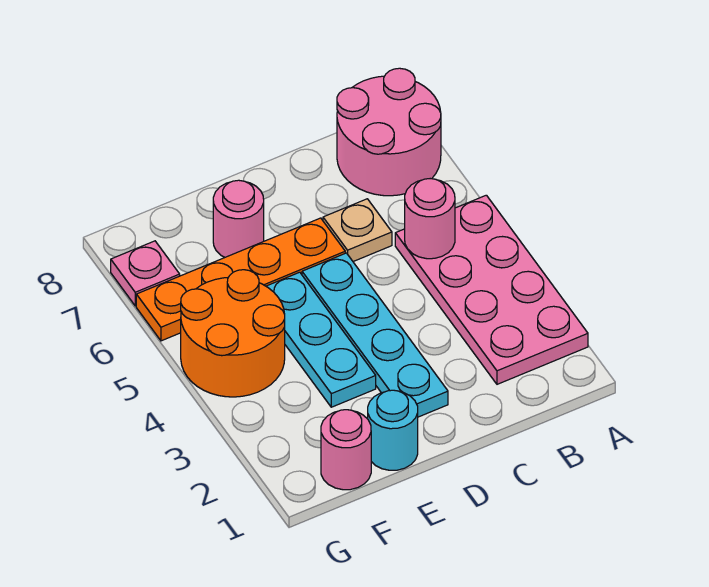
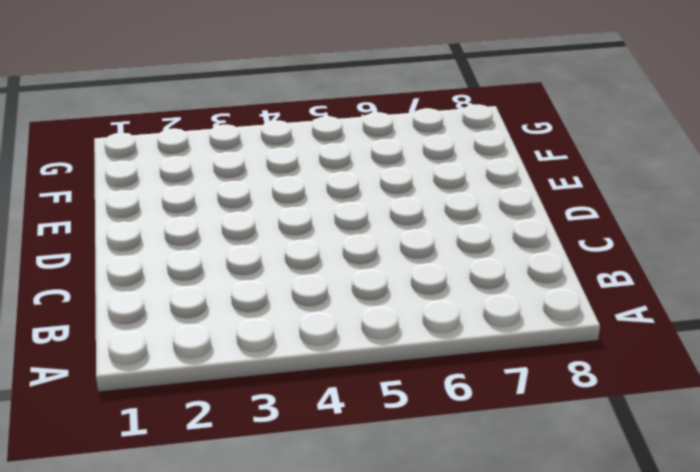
none -> pink 2x4 plate [395,195,588,384]
none -> pink 2x2 round brick [337,68,441,196]
none -> tan 1x1 plate [323,199,392,262]

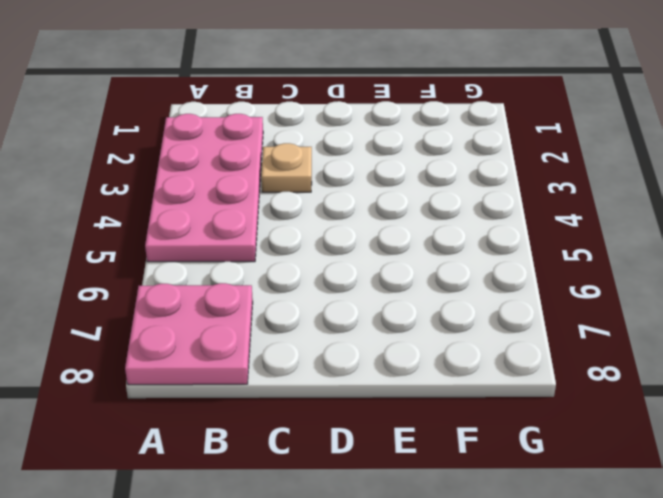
pink 2x2 plate [125,283,253,385] -> pink 2x2 round brick [337,68,441,196]
tan 1x1 plate [261,143,312,192] -> tan 1x1 plate moved to [323,199,392,262]
none -> cyan 1x4 plate [302,253,448,417]
none -> orange 1x4 plate [136,218,345,341]
none -> cyan 1x1 round brick [368,390,418,470]

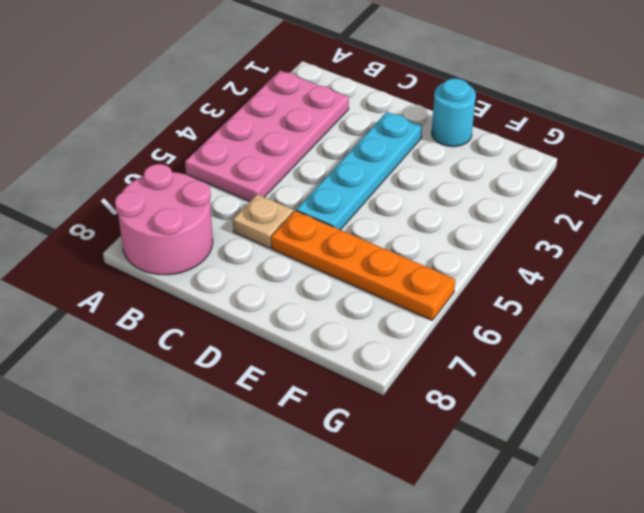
none -> cyan 1x3 plate [266,272,376,407]
none -> pink 1x1 round brick [213,180,264,257]
none -> pink 1x1 round brick [321,410,371,490]

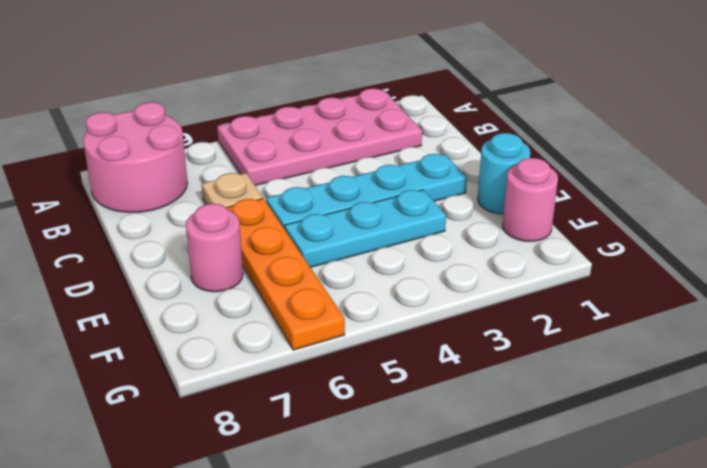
none -> orange 2x2 round brick [181,270,285,397]
none -> pink 1x1 plate [111,241,180,306]
none -> pink 1x1 round brick [405,179,455,259]

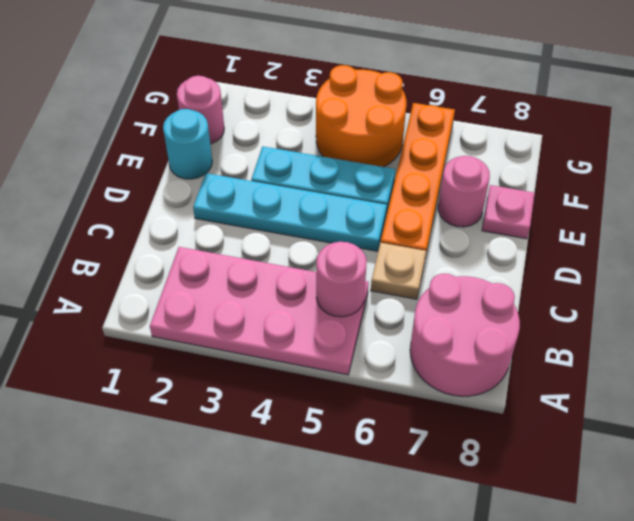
pink 1x1 plate [482,185,535,239] -> pink 1x1 plate moved to [111,241,180,306]

